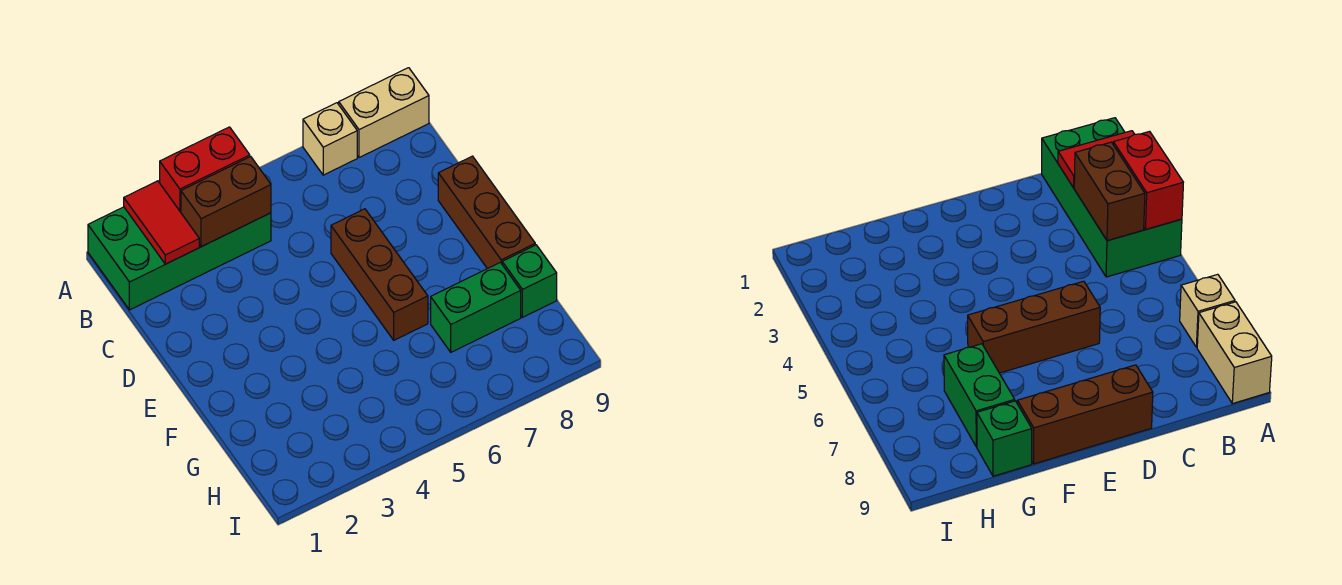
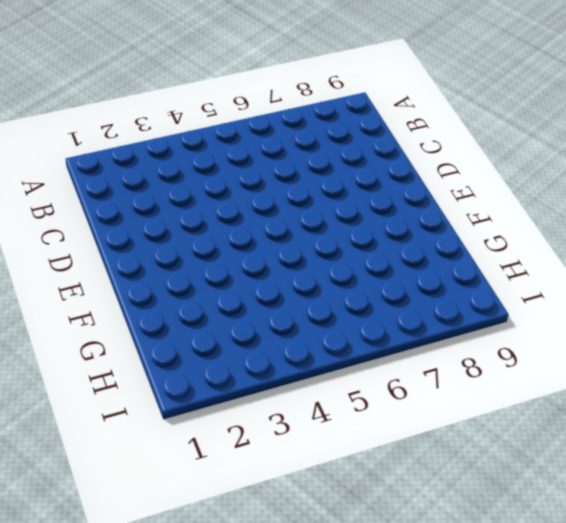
none -> green 2x4 brick [88,207,271,310]
none -> tan 1x1 brick [303,103,357,175]

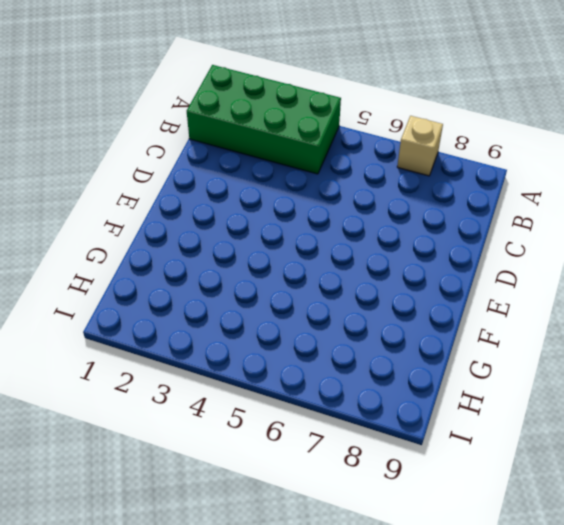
none -> tan 1x2 brick [339,68,429,158]
none -> brown 1x3 brick [331,209,428,340]

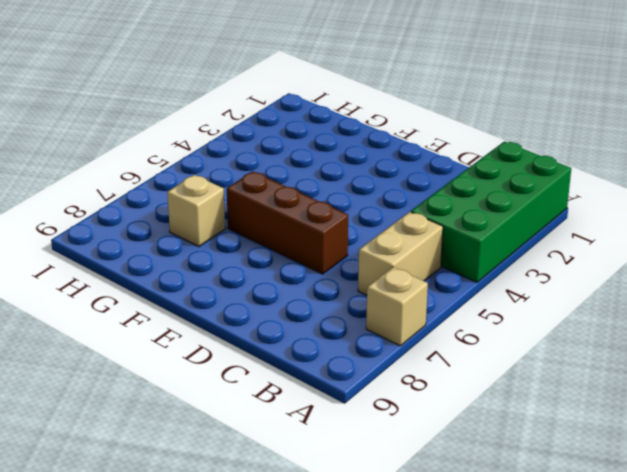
tan 1x2 brick [358,212,443,295] -> tan 1x2 brick moved to [339,68,429,158]
tan 1x1 brick [167,175,225,247] -> green 1x2 brick [431,262,521,352]
none -> brown 1x3 brick [438,156,535,269]
none -> green 1x1 brick [502,245,557,317]

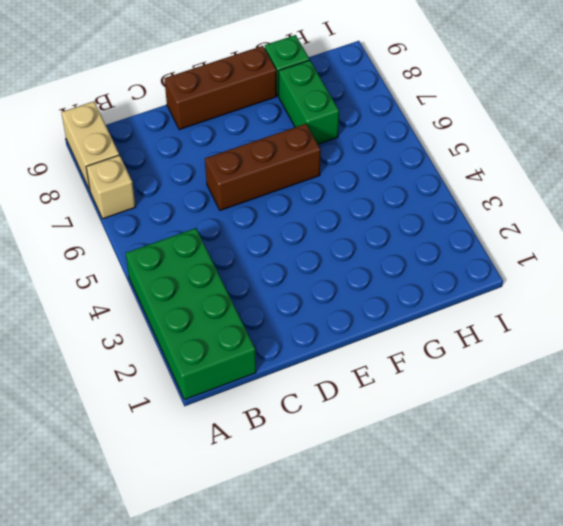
none -> red 1x2 tile [124,181,199,264]
none -> red 1x2 brick [160,127,250,212]

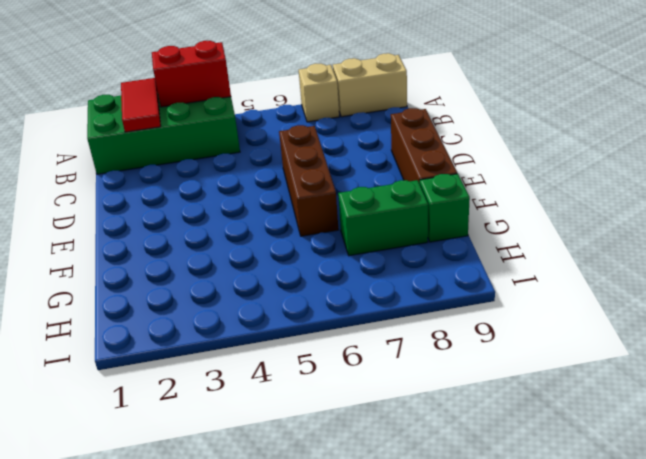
none -> brown 1x2 brick [181,157,271,247]

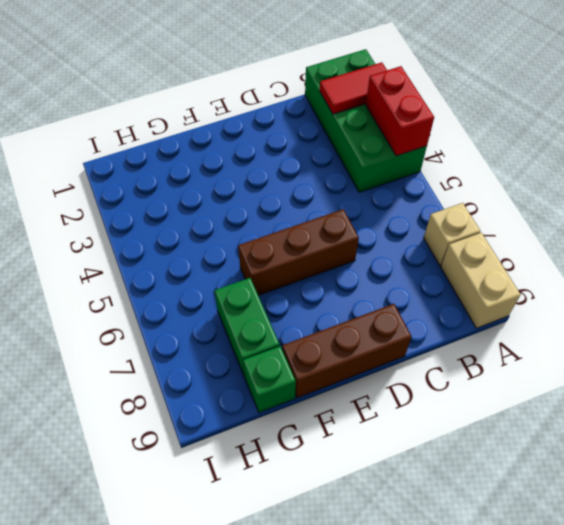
none -> brown 1x2 brick [181,157,271,247]

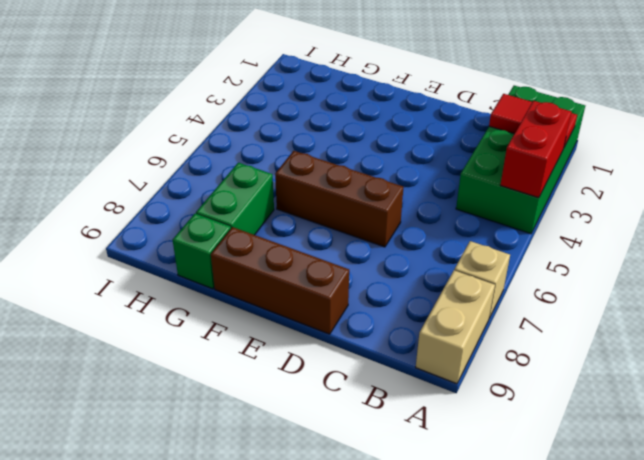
none -> brown 1x2 brick [181,157,271,247]

